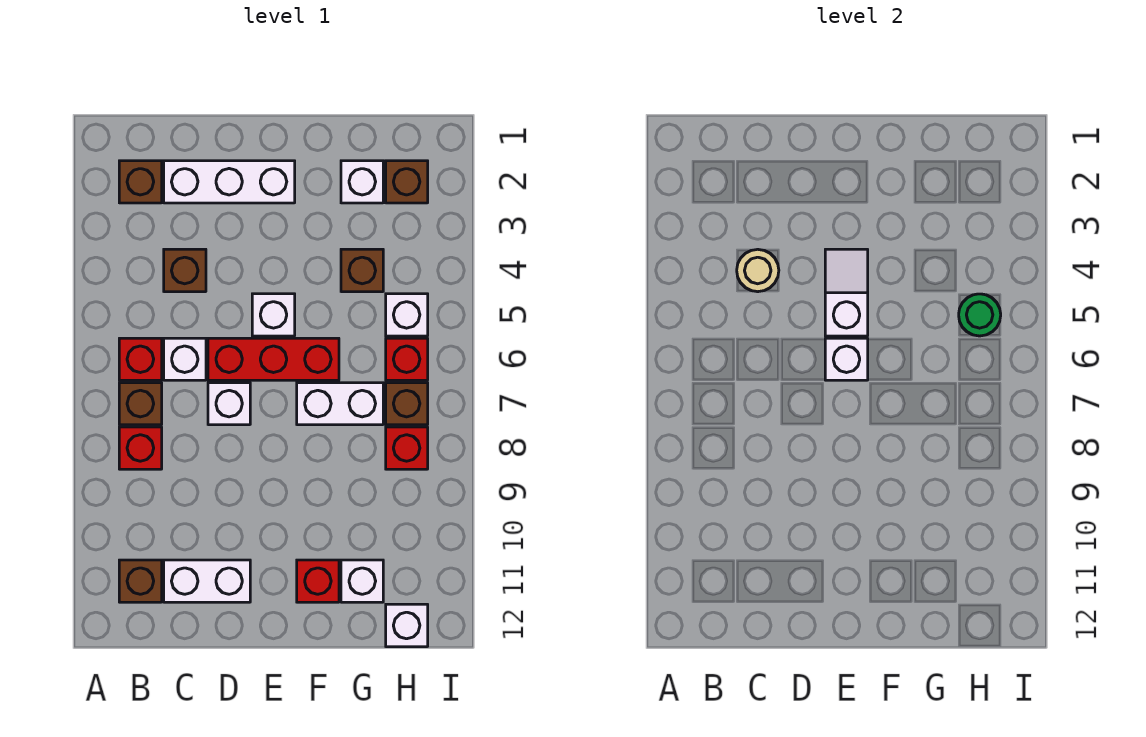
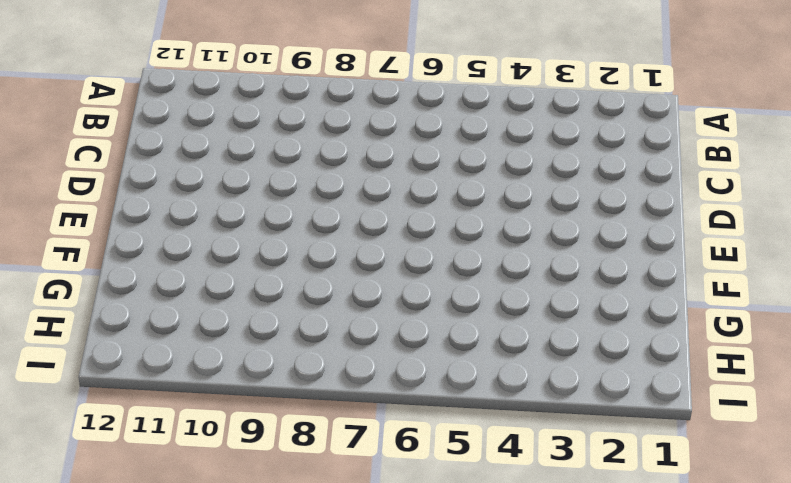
none -> brown 1x1 brick [119,161,162,203]
none -> red 1x1 brick [119,338,162,380]
none -> brown 1x1 brick [119,383,162,425]

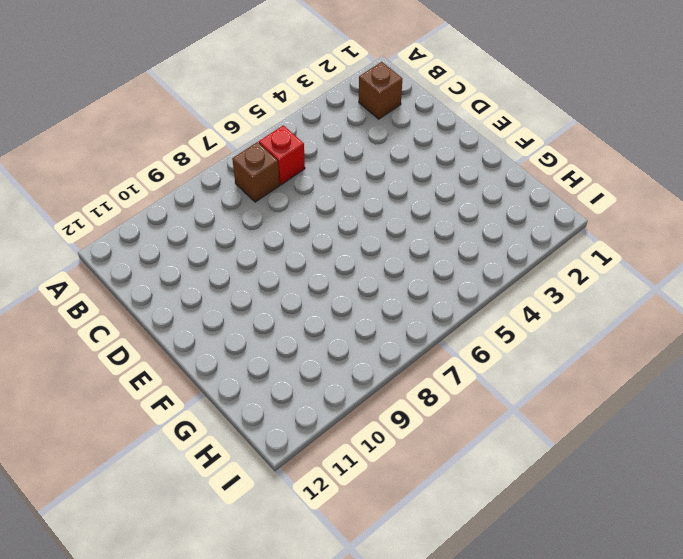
none -> red 1x1 brick [119,427,162,469]
none -> brown 1x1 brick [119,560,162,602]
none -> white 1x3 brick [164,161,295,203]

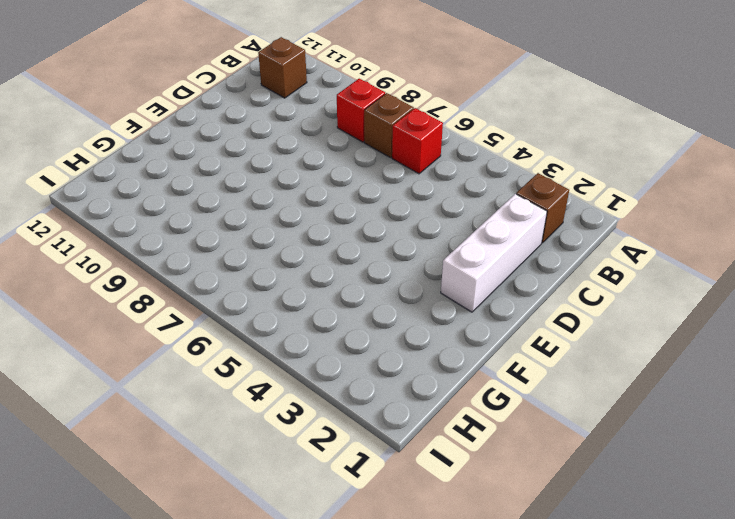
none -> brown 1x1 brick [164,249,206,292]
none -> white 1x1 brick [164,338,206,380]
none -> white 1x2 brick [164,560,250,602]

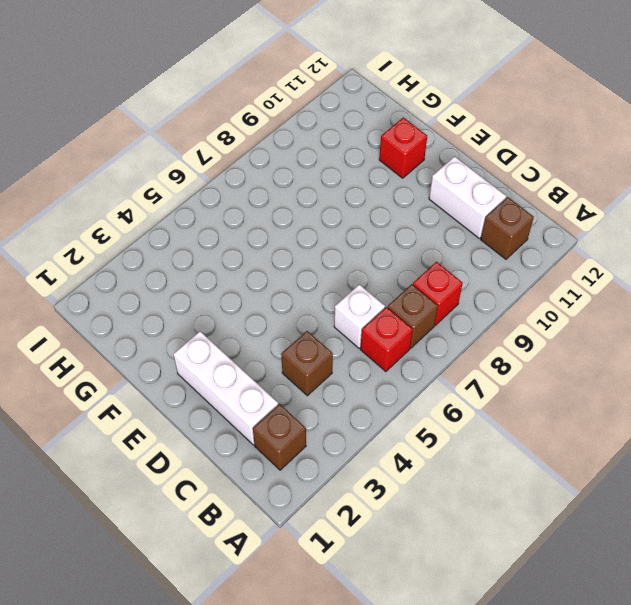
none -> red 1x3 brick [208,338,339,380]
none -> white 1x1 brick [208,383,250,425]
none -> white 1x1 brick [252,294,295,336]

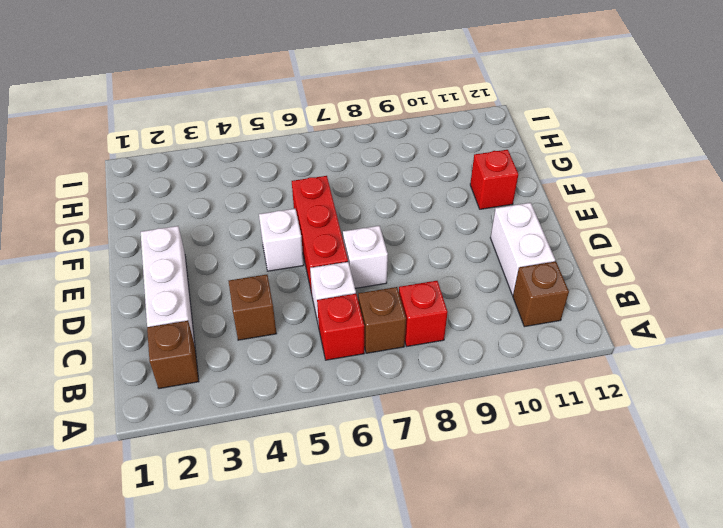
none -> white 1x2 brick [297,383,383,425]
none -> white 1x1 brick [341,161,383,203]
none -> brown 1x1 brick [341,249,383,292]

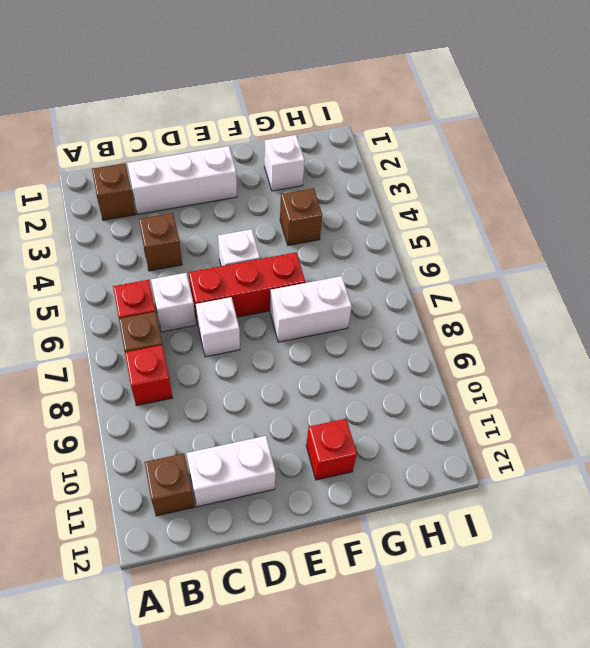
none -> white 1x1 brick [341,560,383,602]
none -> brown 1x1 brick [386,161,428,203]
none -> white 1x1 brick [386,294,428,336]

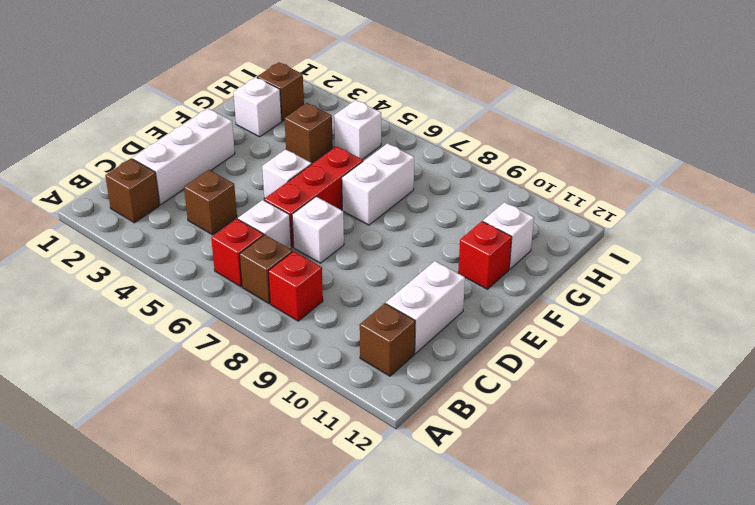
none -> red 1x1 brick [386,338,428,380]
none -> brown 1x1 brick [386,383,428,425]
none -> red 1x1 brick [386,427,428,469]

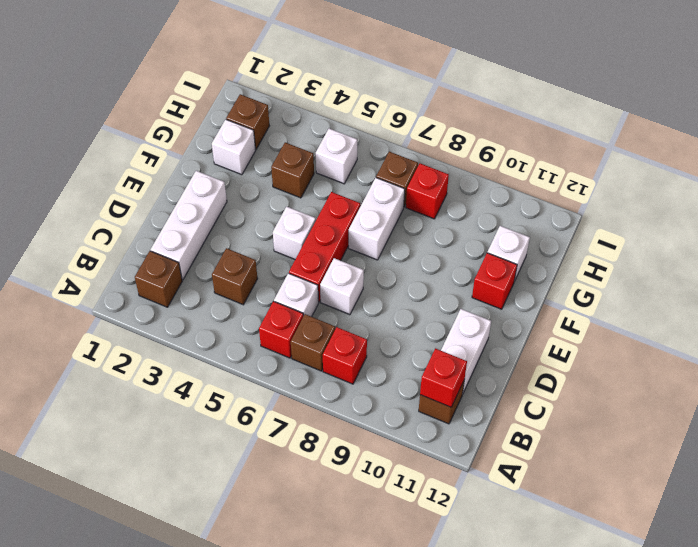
red 1x1 brick [420,348,467,407] -> red 1x1 brick moved to [386,338,428,380]
none -> white 1x1 brick [386,604,428,647]
none -> tan 1x1 round brick [737,249,779,292]
none -> white 1x2 slope [825,249,868,336]

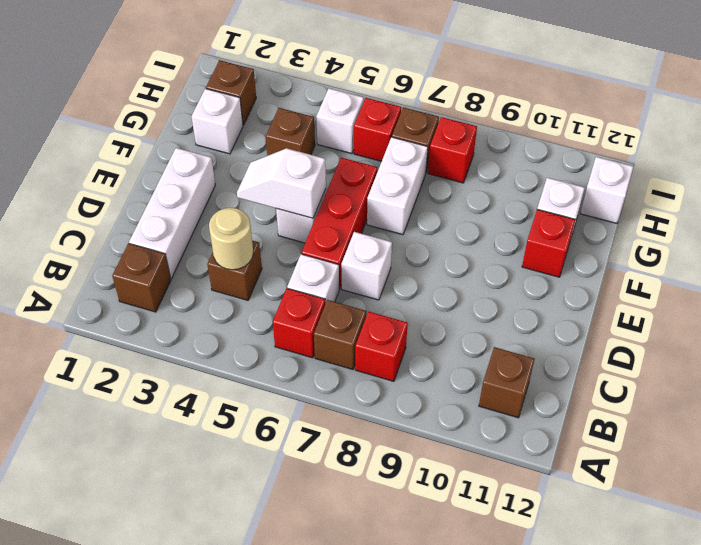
none -> white 1x2 brick [164,560,250,602]
none -> white 1x1 brick [825,338,868,380]
none -> green 1x1 round brick [959,294,1001,336]

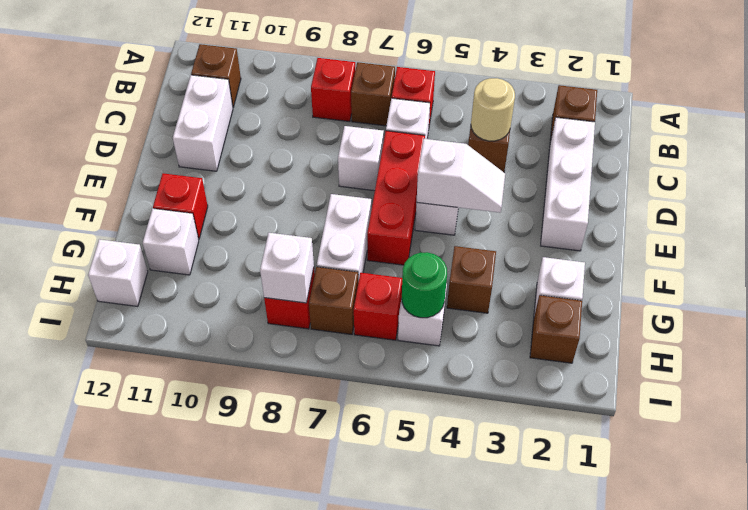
white 1x1 brick [260,233,314,303] -> white 1x1 brick moved to [825,338,868,380]

